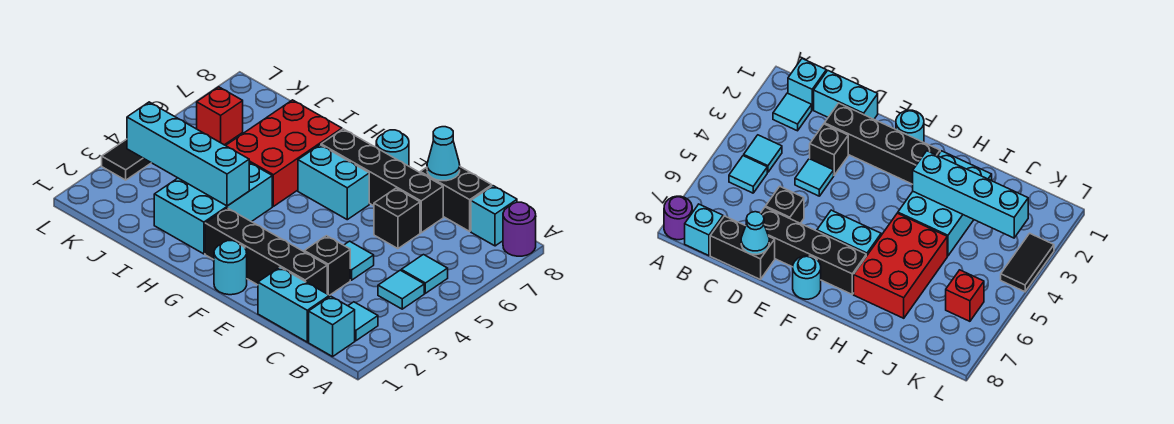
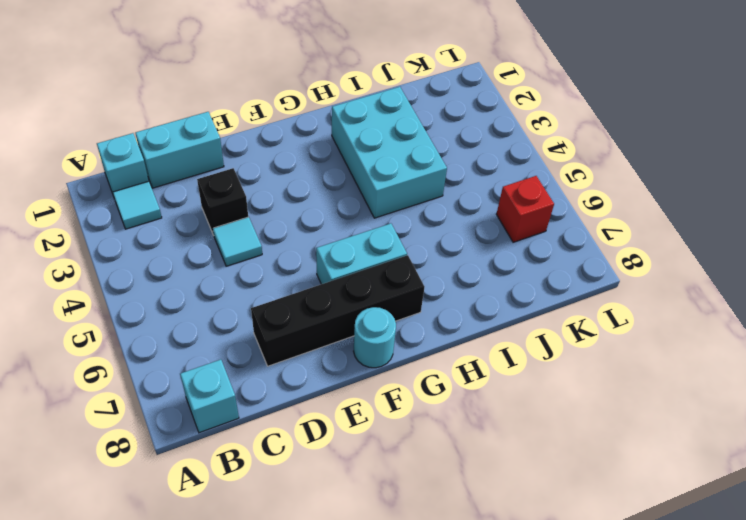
none -> purple 1x1 round brick [503,202,536,256]
none -> cyan 1x1 tile [378,270,424,309]
none -> cyan 1x1 tile [401,255,448,293]

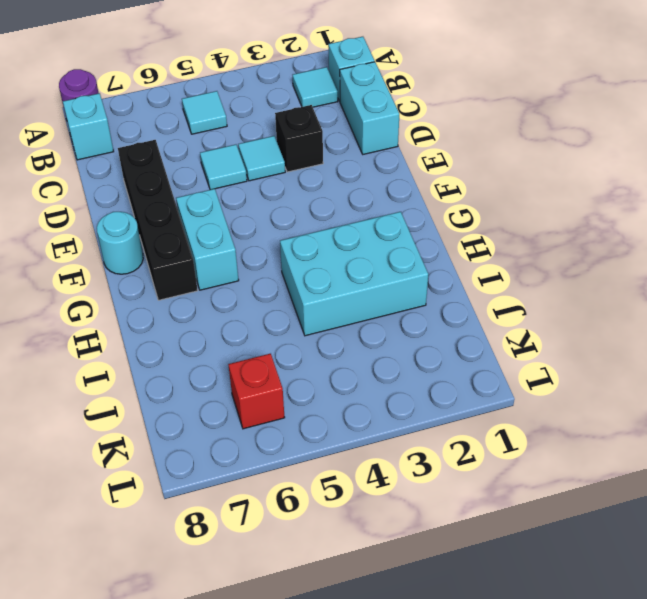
cyan 1x1 tile [200,145,247,190] -> cyan 1x1 tile moved to [378,270,424,309]
none -> black 1x2 brick [420,167,492,231]
none -> black 1x4 brick [205,208,327,294]
none -> black 1x1 brick [374,188,420,249]

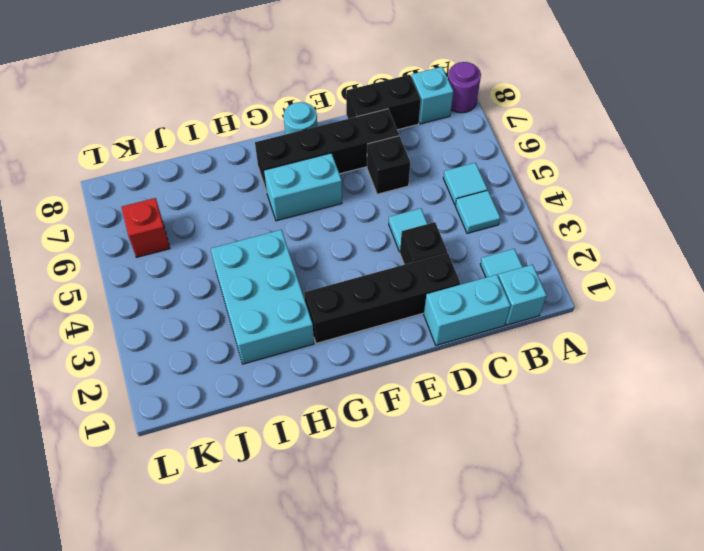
none -> cyan 1x1 round brick [214,241,247,295]
none -> red 2x3 brick [226,100,342,206]
none -> black 1x2 tile [102,139,151,180]

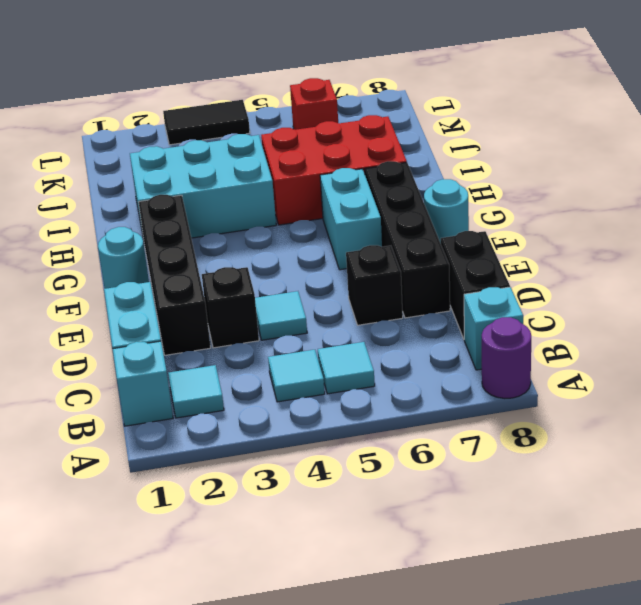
none -> cyan 1x1 cone [427,127,460,181]
none -> cyan 1x4 brick [127,102,249,206]

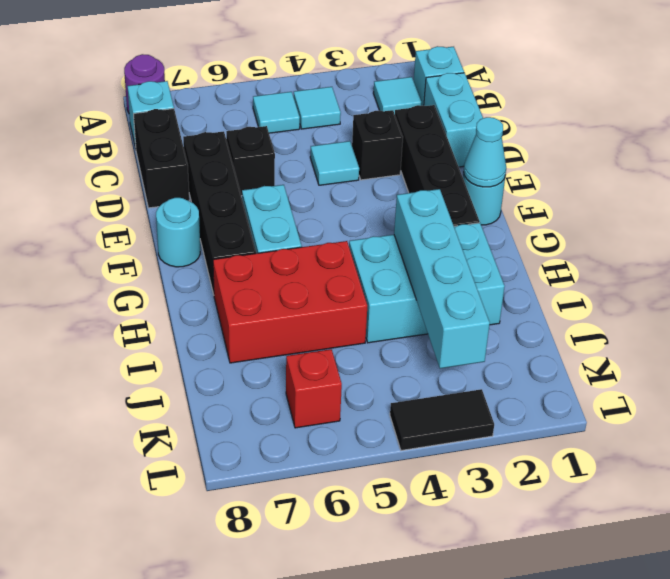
cyan 1x1 cone [464,117,506,187] -> cyan 1x1 cone moved to [427,127,460,181]

